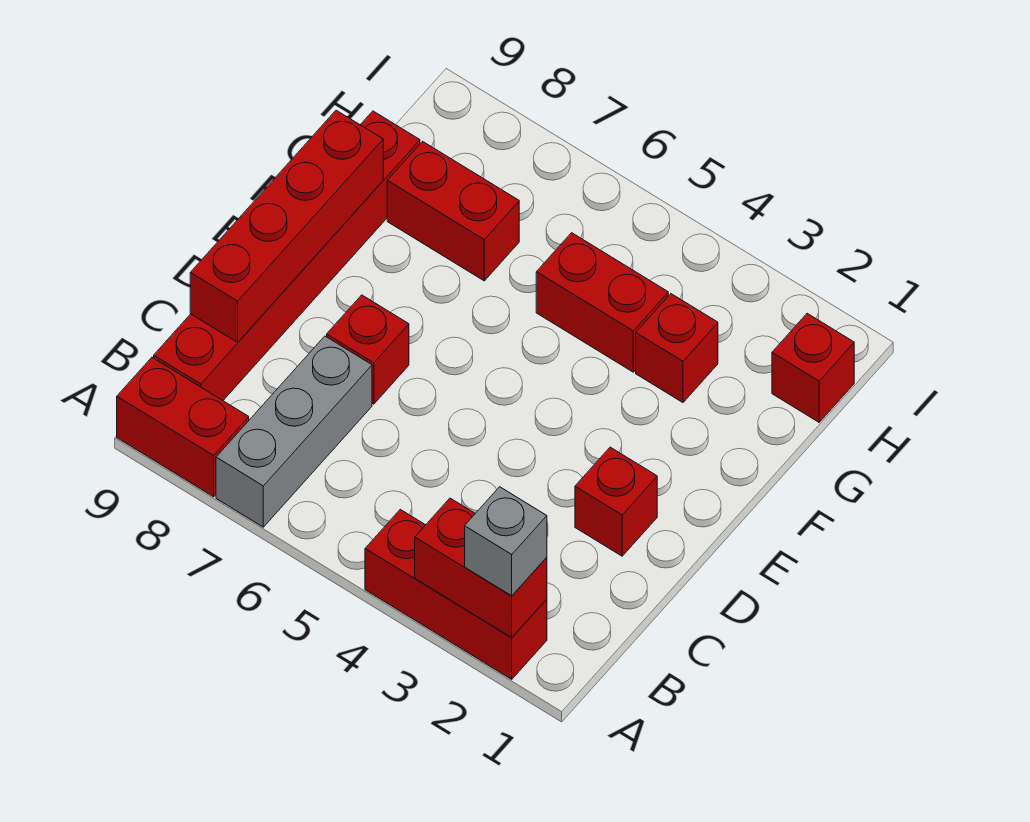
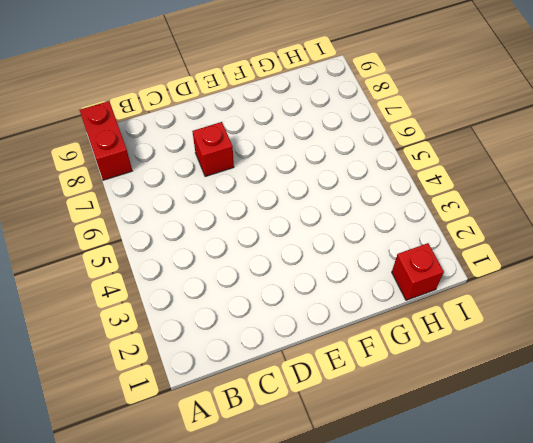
none -> red 1x3 brick [365,509,547,679]
none -> grey 1x3 brick [216,336,372,527]
none -> red 1x6 brick [154,111,420,400]

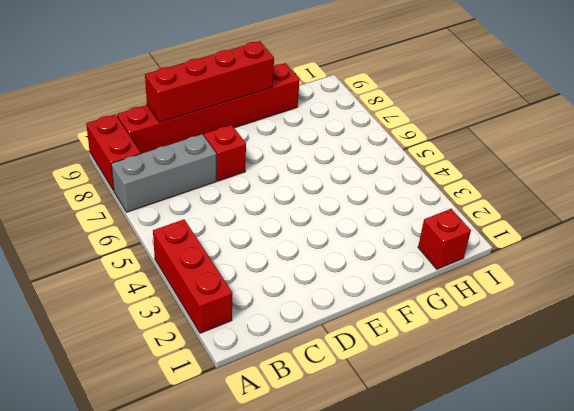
none -> red 1x1 brick [575,447,657,556]
none -> red 1x1 brick [636,294,718,402]
none -> red 1x2 brick [536,233,668,372]

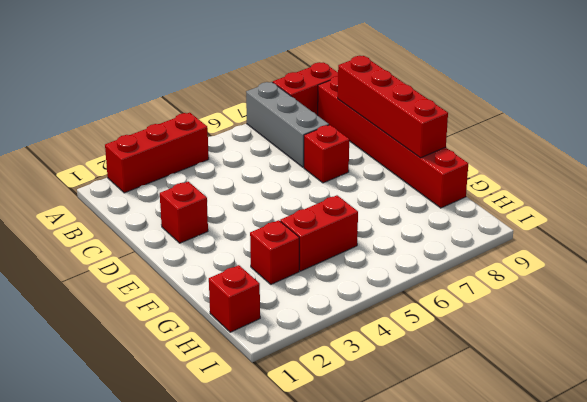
none -> red 1x2 brick [387,141,519,281]
none -> red 1x2 brick [415,498,547,637]
none -> grey 1x1 brick [465,487,547,596]

